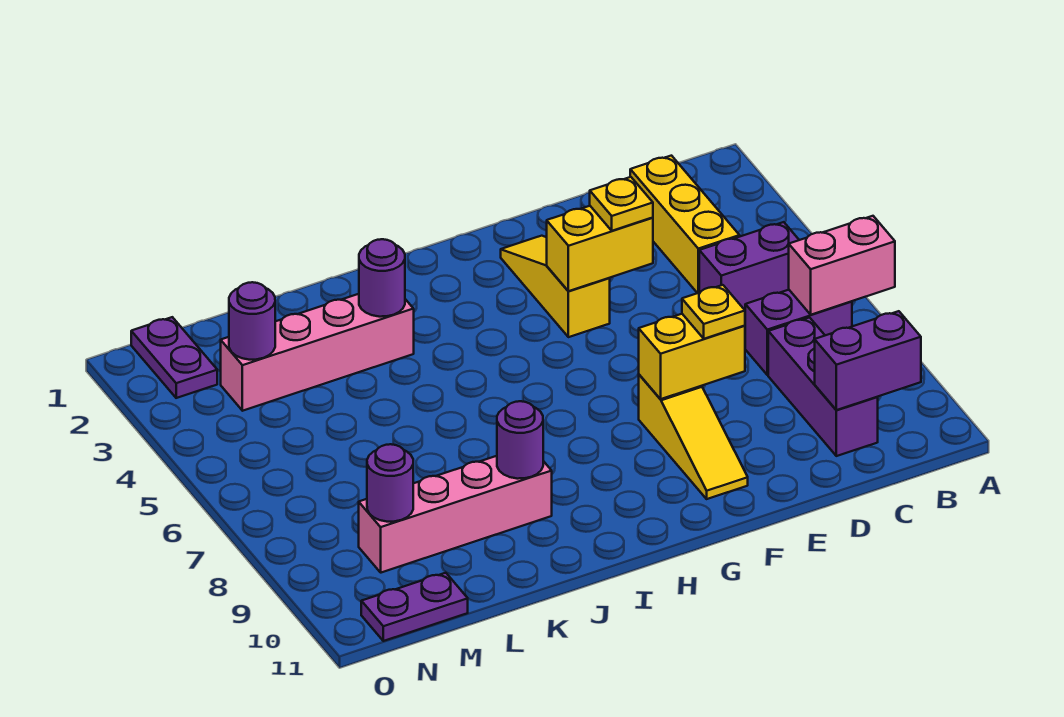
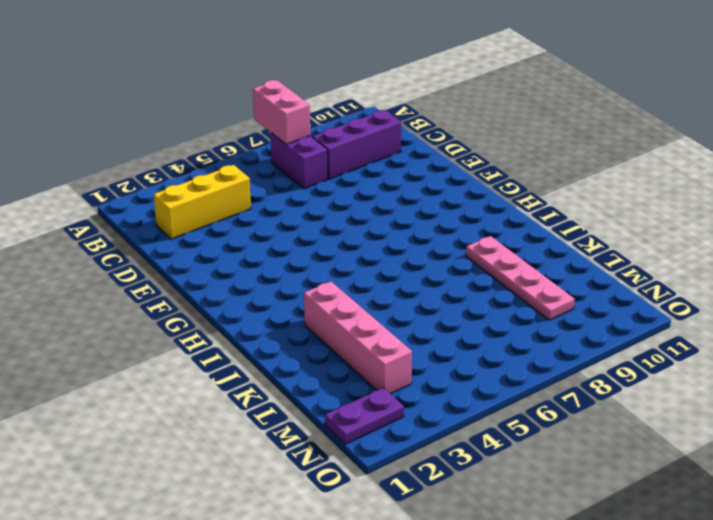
pink 1x4 plate [466,236,575,320] -> pink 1x4 brick [359,456,552,573]
none -> purple 1x2 brick [699,222,799,310]
none -> yellow 1x3 slope [501,236,610,337]
none -> yellow 1x3 slope [639,375,748,499]

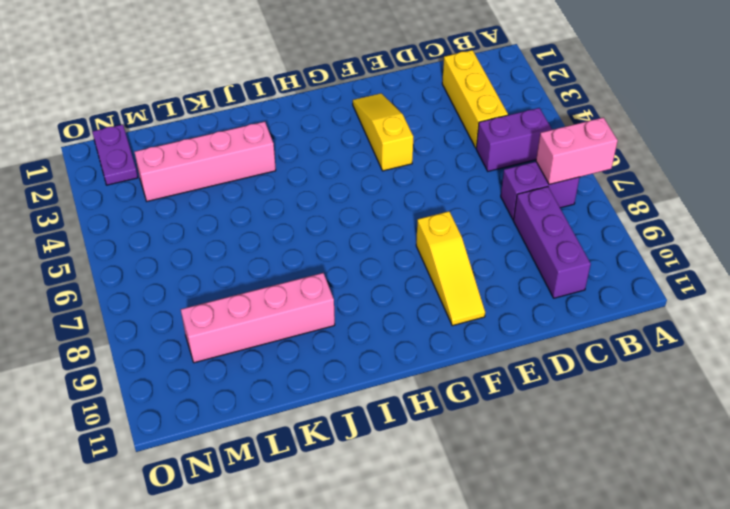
none -> purple 1x2 plate [361,573,468,641]
none -> purple 1x2 brick [815,311,921,410]
none -> yellow 1x2 brick [547,206,653,291]

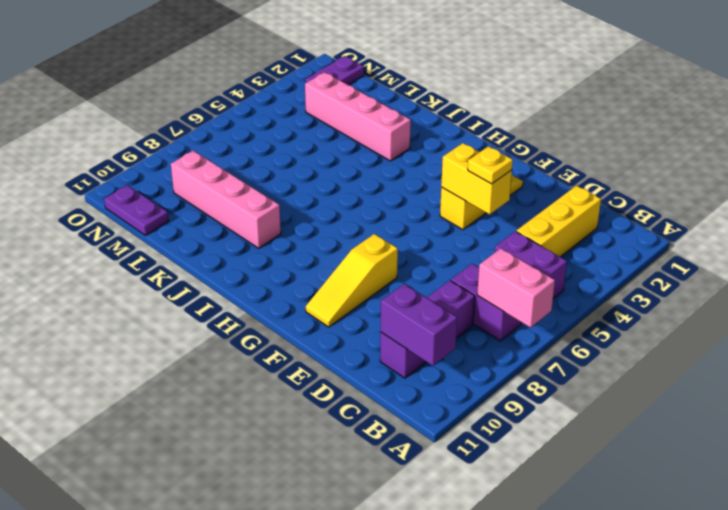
none -> yellow 1x2 brick [639,314,745,399]
none -> purple 1x1 round brick [359,239,405,317]
none -> purple 1x1 round brick [497,401,543,479]

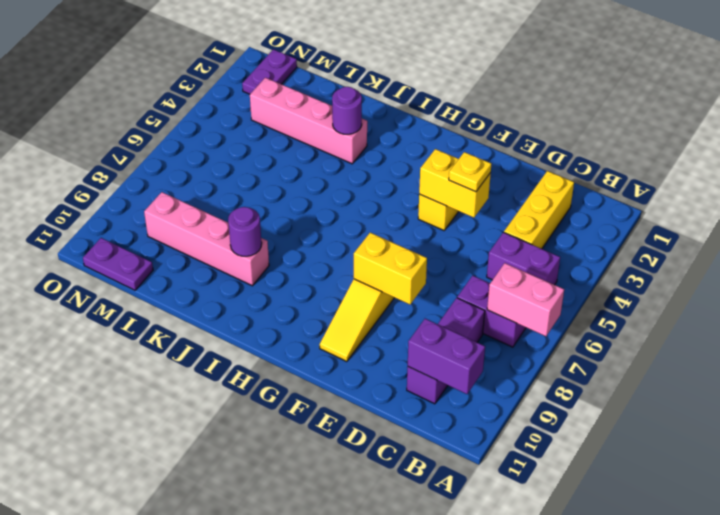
none -> purple 1x1 round brick [229,282,275,360]
none -> purple 1x1 round brick [367,444,413,522]
none -> yellow 1x1 plate [682,285,745,339]

